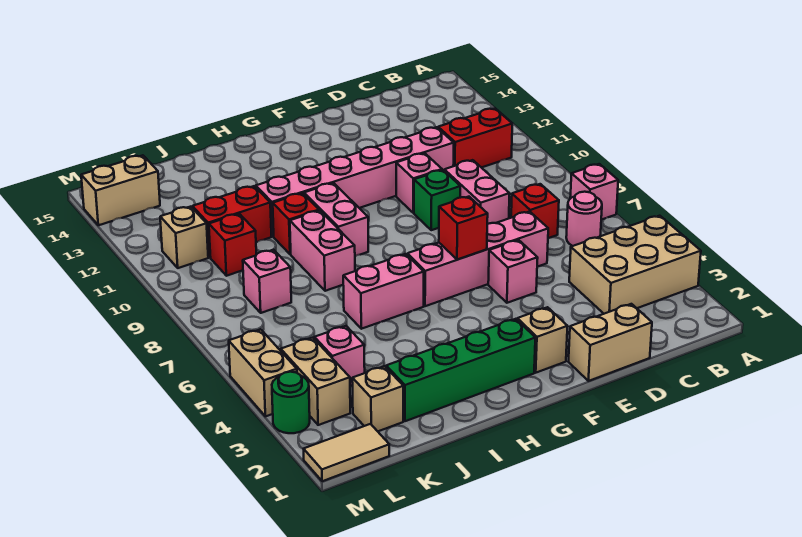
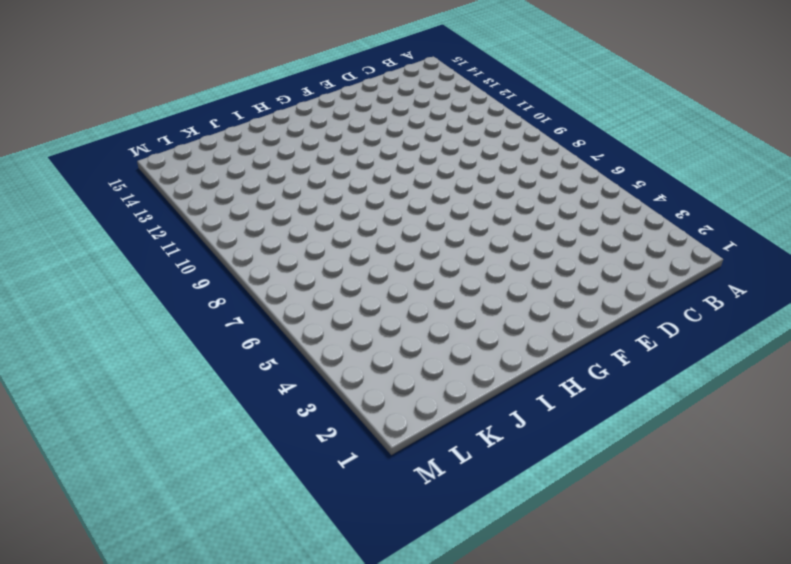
none -> tan 2x3 brick [569,216,701,314]
none -> pink 1x1 brick [570,164,618,220]
none -> pink 1x1 round brick [566,192,602,246]
none -> red 1x2 brick [438,109,512,168]

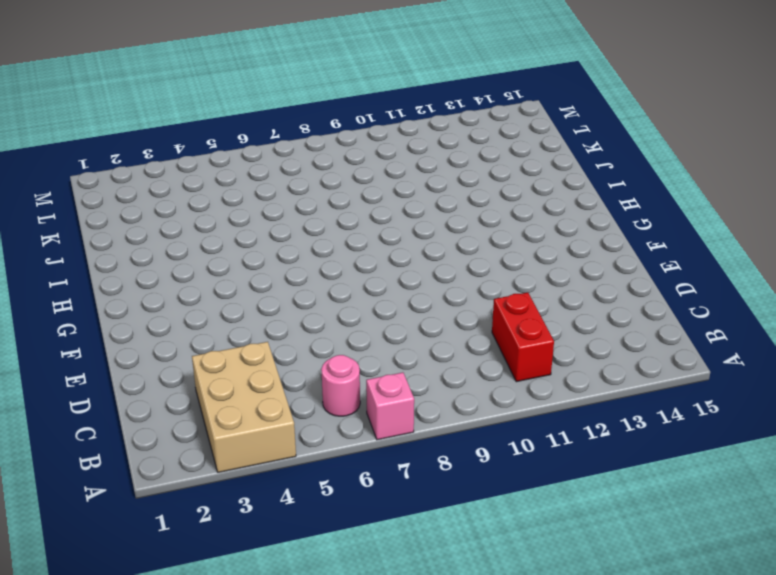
none -> red 1x1 brick [511,184,559,238]
none -> tan 1x2 brick [568,304,652,381]
none -> pink 1x4 brick [407,212,548,306]
none -> pink 1x2 brick [444,160,510,224]

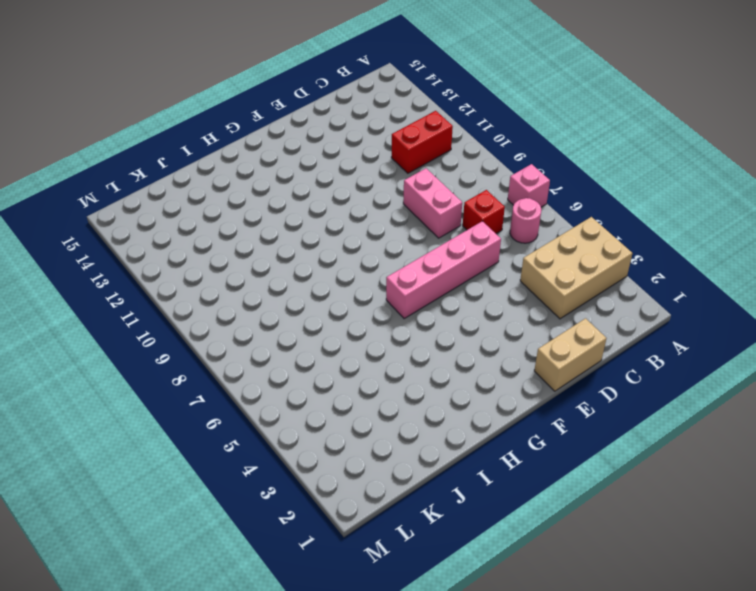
none -> pink 1x6 brick [256,127,454,237]
none -> pink 1x1 brick [488,240,538,303]
none -> green 1x1 brick [414,170,460,230]
none -> pink 1x1 brick [396,153,442,213]

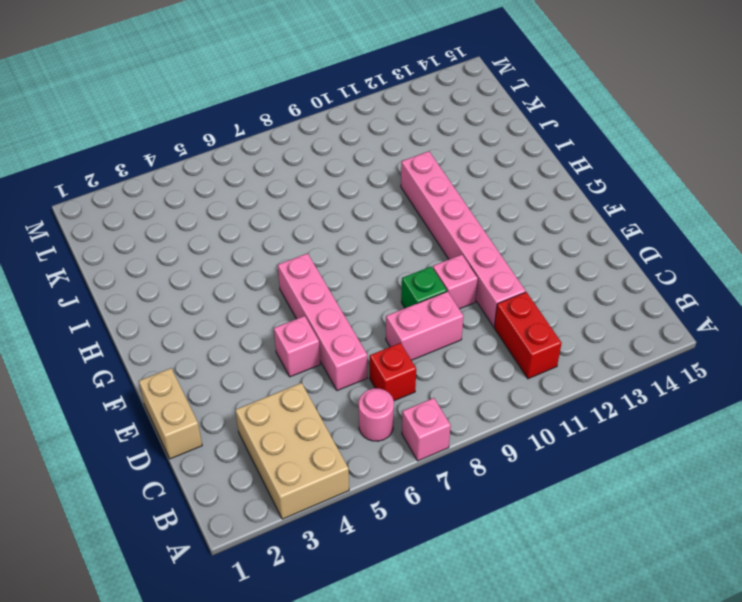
none -> tan 1x1 brick [517,307,568,373]
none -> green 1x4 brick [386,319,535,421]
none -> pink 1x2 brick [343,254,424,329]
none -> pink 1x2 brick [304,183,368,256]

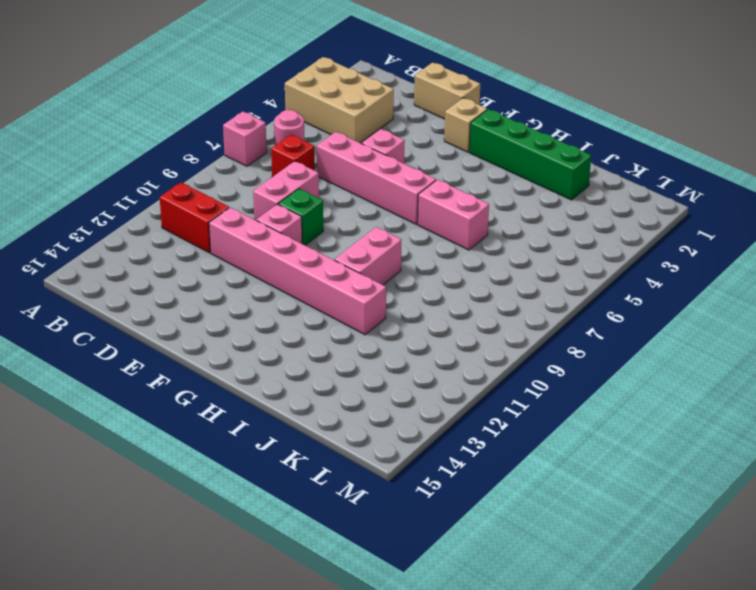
none -> pink 1x2 brick [290,211,355,291]
none -> red 1x1 brick [273,193,319,254]
none -> red 1x2 brick [192,186,271,257]
none -> tan 1x1 brick [352,366,403,431]

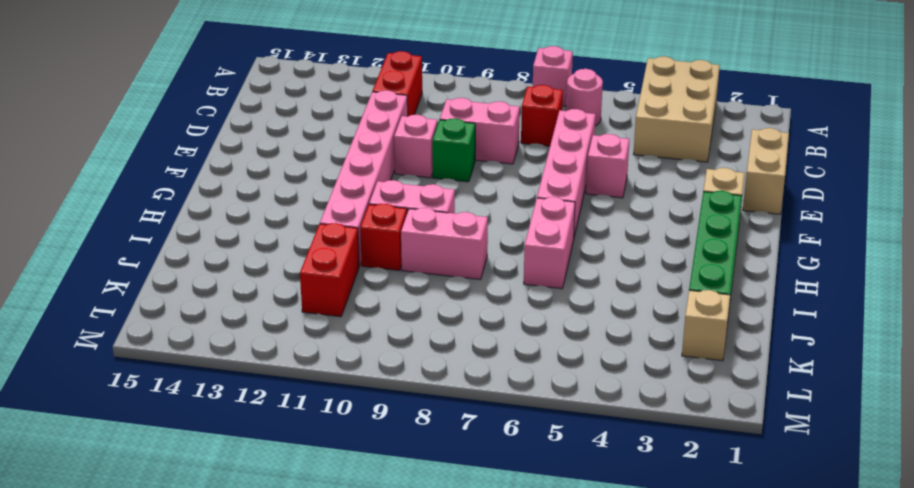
none -> pink 1x1 brick [314,326,365,386]
none -> pink 1x1 brick [243,250,291,313]
none -> red 1x1 brick [209,214,256,276]
none -> tan 1x2 tile [304,424,389,481]

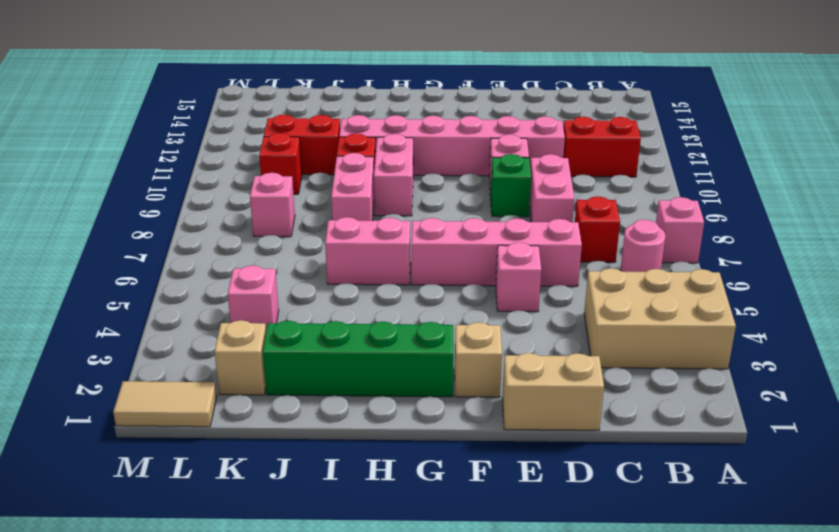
none -> tan 1x2 brick [281,338,350,425]
none -> tan 1x1 brick [160,207,208,268]
none -> tan 1x2 brick [81,155,160,225]
none -> green 1x1 round brick [272,372,310,433]

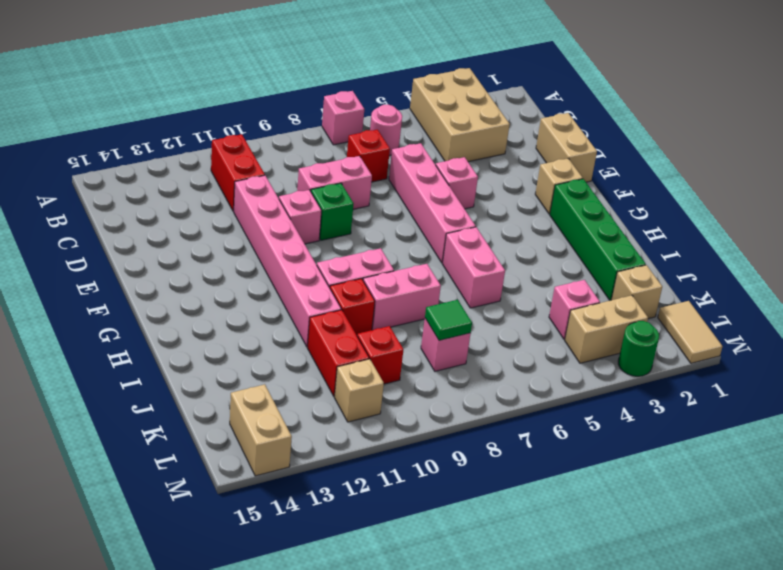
green 1x1 tile [425,300,472,340] -> none
none -> tan 1x2 brick [229,329,297,416]
none -> red 1x1 brick [439,197,488,259]

